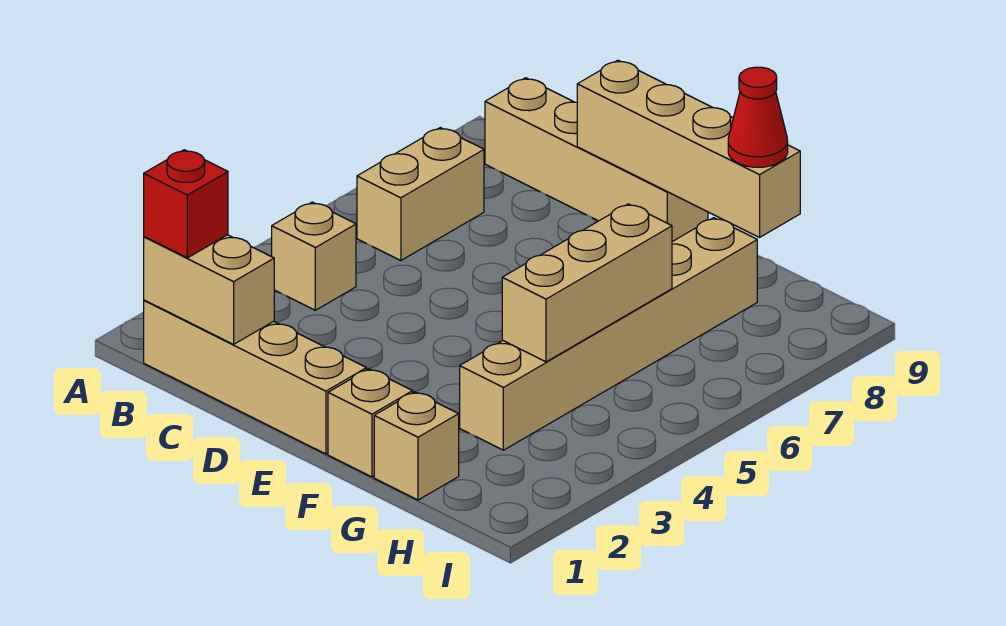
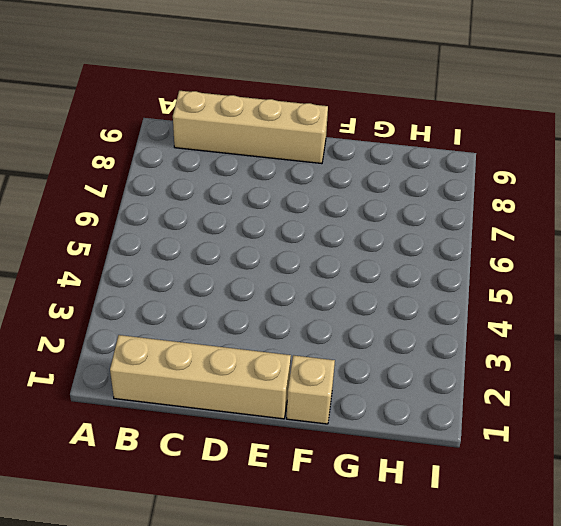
none -> tan 1x1 brick [272,202,356,310]
none -> tan 1x2 brick [357,128,484,261]
none -> tan 1x1 brick [374,392,459,500]

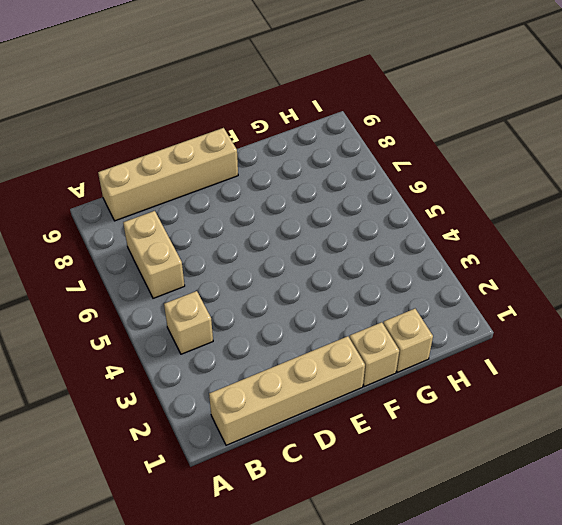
none -> tan 1x6 brick [460,218,757,450]
none -> tan 1x2 brick [144,235,274,344]
none -> tan 1x4 brick [577,60,800,237]

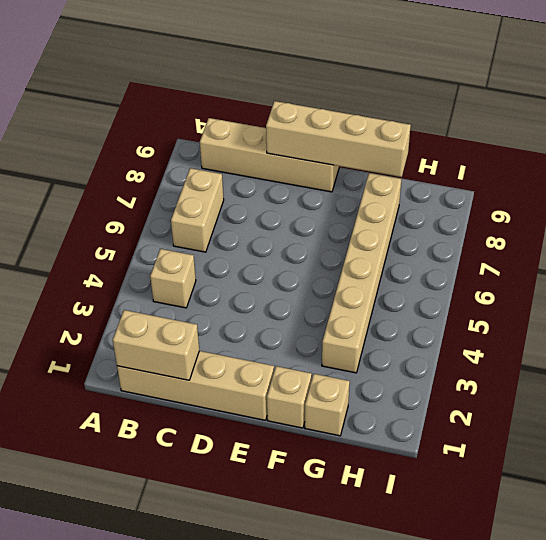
none -> tan 1x3 brick [502,204,672,362]
none -> red 1x1 brick [144,150,228,258]
none -> red 1x1 cone [728,67,788,167]

